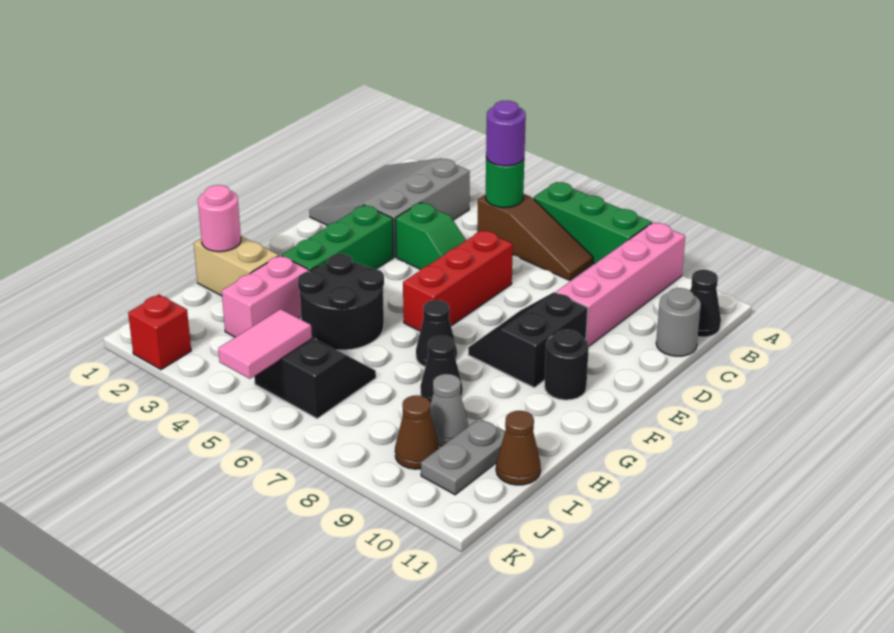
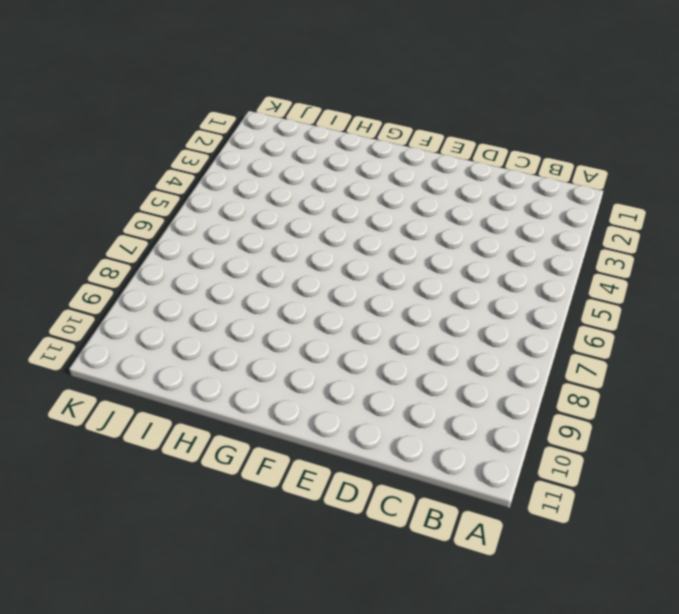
none -> green 1x3 brick [534,182,652,264]
none -> pink 1x4 brick [556,222,685,346]
none -> grey 3x3 slope [309,158,470,257]

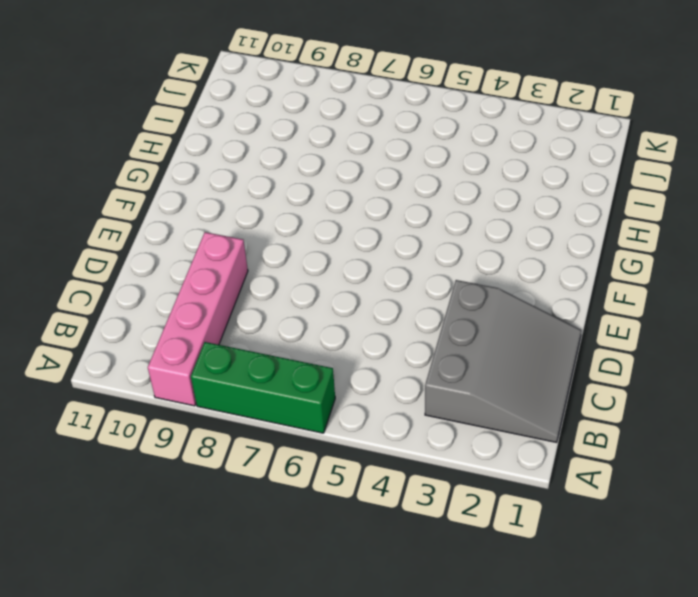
none -> brown 1x3 slope [477,194,593,281]
none -> black 1x1 cone [690,270,721,337]
none -> grey 1x1 round brick [656,288,701,356]

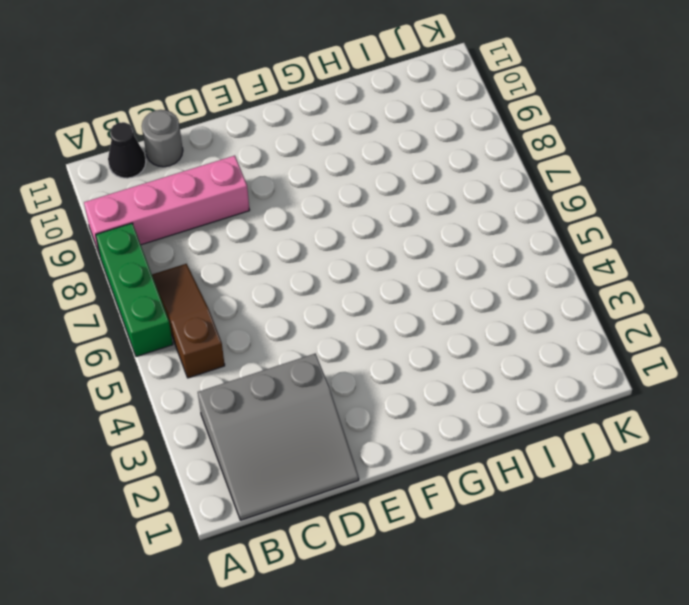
none -> green 1x2 slope [395,203,466,269]
none -> red 1x3 brick [403,230,513,331]
none -> green 1x3 brick [282,205,393,271]

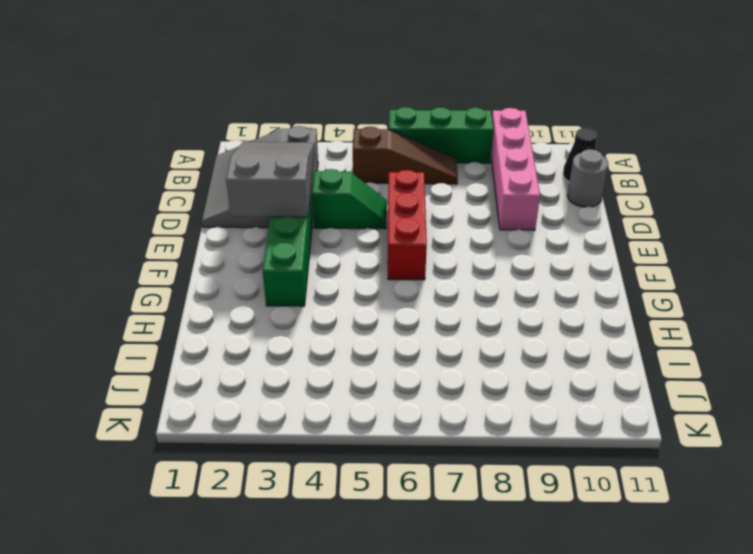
grey 2x3 slope [226,142,314,217] -> none
none -> black 2x2 slope [468,292,588,388]
none -> black 1x1 round brick [545,330,589,400]
none -> black 2x2 round brick [298,254,384,350]

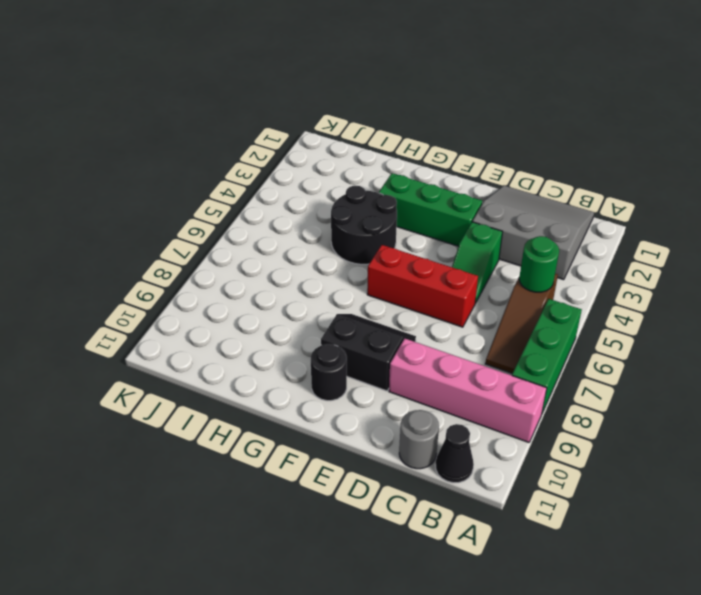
none -> black 1x1 cone [416,300,457,367]
none -> tan 1x2 brick [194,236,279,296]
none -> pink 1x2 brick [222,256,309,337]

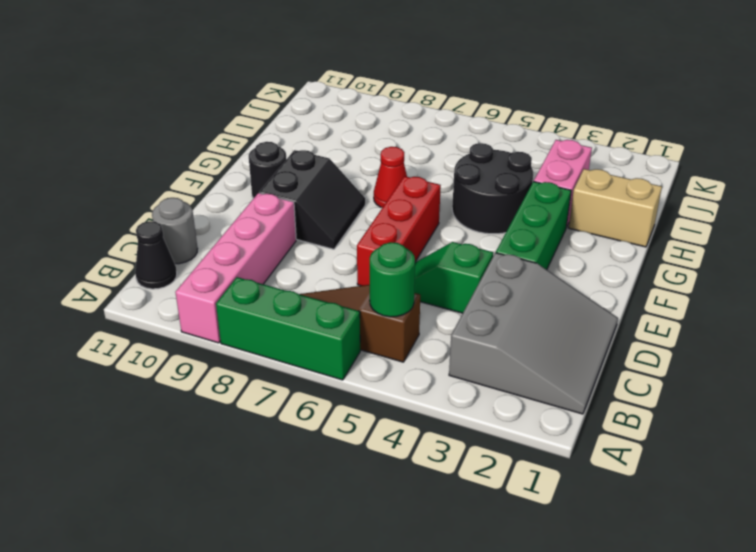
red 1x1 cone [374,147,407,208] -> black 1x1 cone [416,300,457,367]
none -> black 1x1 cone [420,336,463,404]
none -> black 2x2 slope [254,338,376,418]
none -> grey 1x1 cone [430,374,468,446]

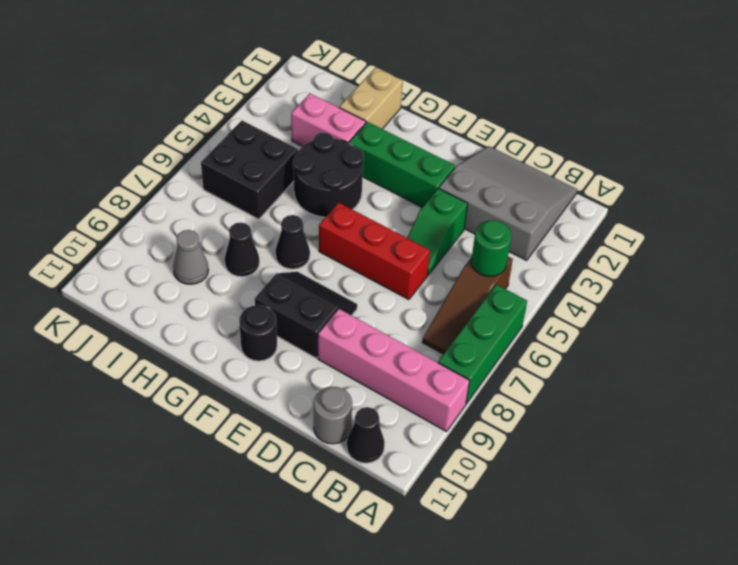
black 2x2 brick [201,121,298,219] -> black 2x2 slope [254,338,376,418]
none -> grey 1x2 plate [421,418,505,495]
none -> brown 1x1 cone [496,411,541,485]
none -> brown 1x1 cone [395,395,439,469]

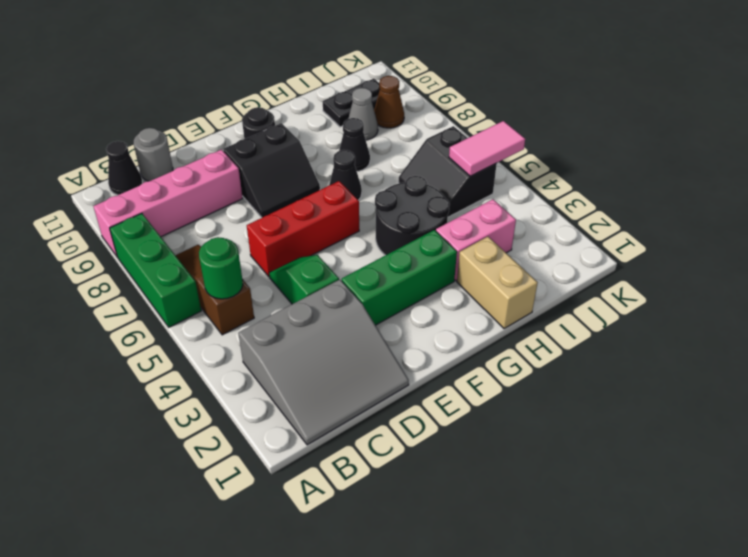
black 1x2 plate [323,79,380,127] -> grey 1x2 plate [421,418,505,495]
none -> brown 1x1 cone [496,411,541,485]
none -> red 1x1 brick [128,295,191,370]
none -> pink 1x1 round brick [198,185,241,252]

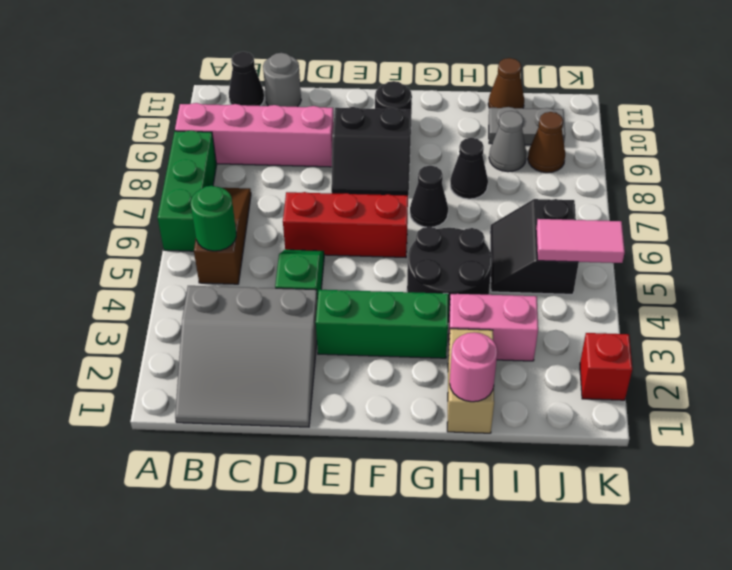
none -> purple 1x1 round brick [486,101,526,166]

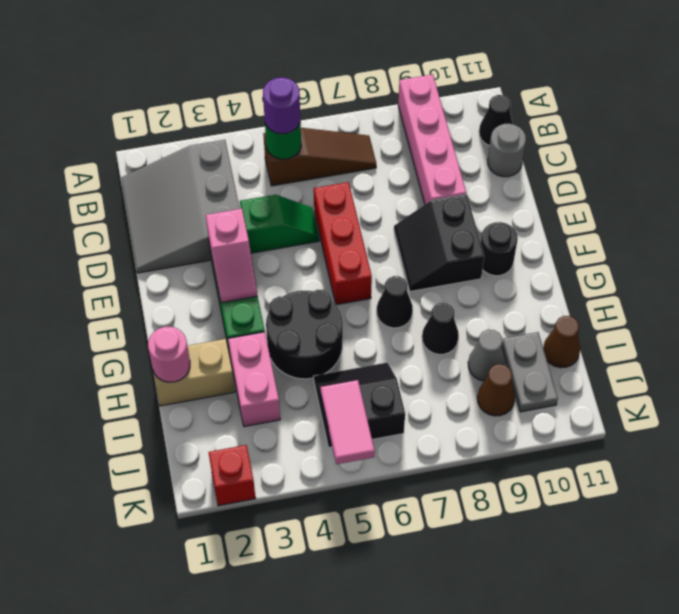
pink 1x2 slope [206,209,258,303] -> none
none -> green 1x3 brick [534,182,652,264]

